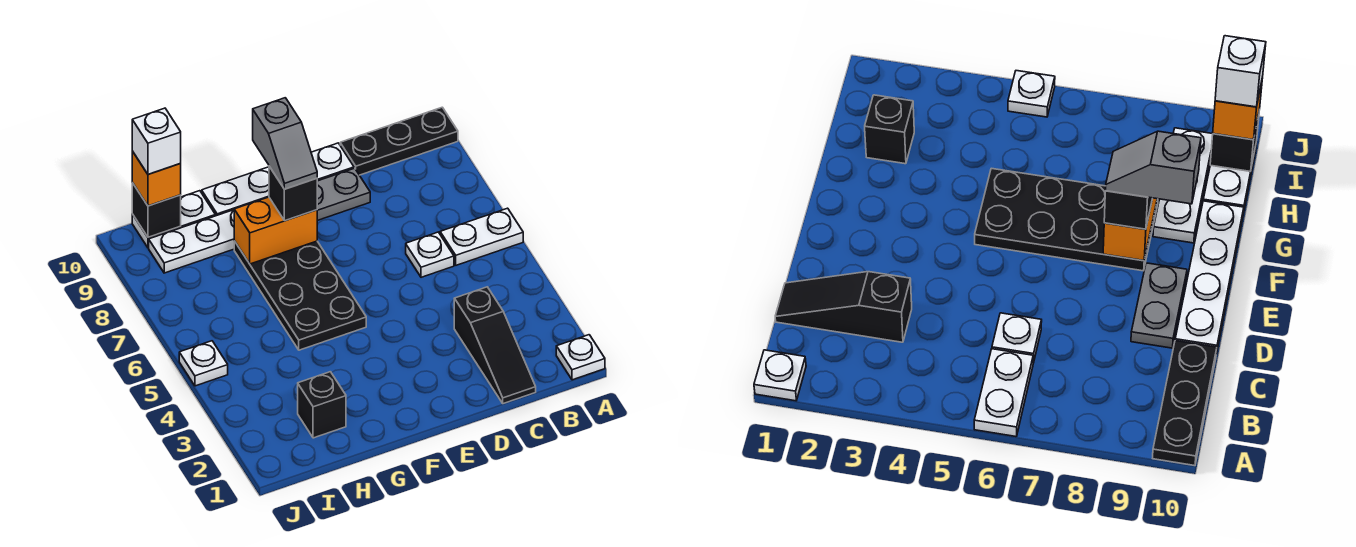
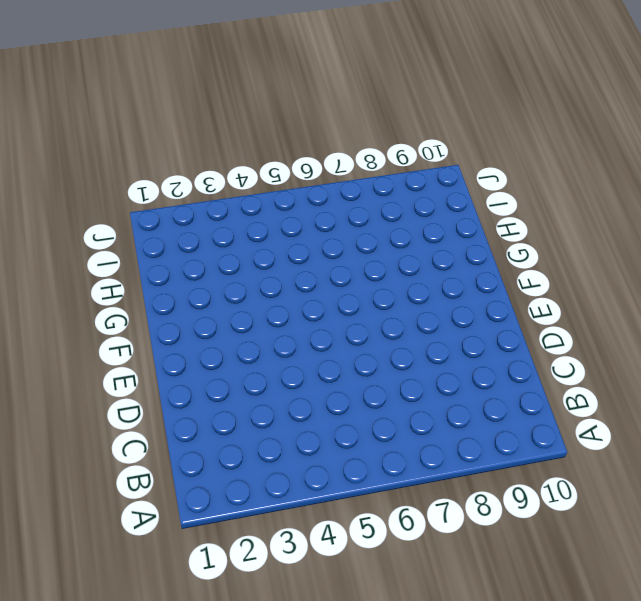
none -> white 1x1 plate [556,335,605,380]
none -> white 1x2 plate [440,208,523,265]
none -> black 1x3 plate [340,107,458,175]

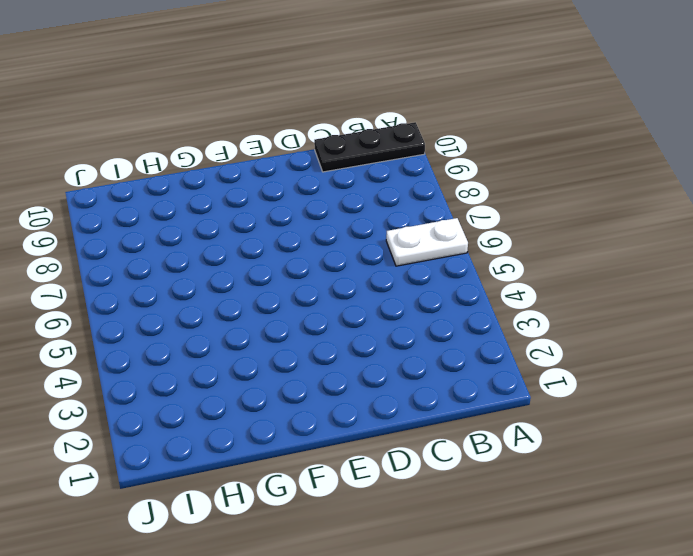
none -> white 1x1 plate [556,335,605,380]
none -> black 1x3 slope [454,287,536,404]
none -> white 1x1 plate [406,232,454,277]

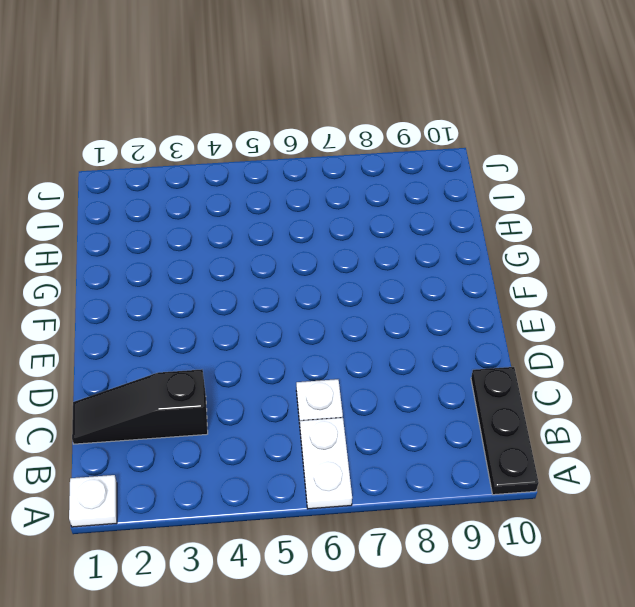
none -> grey 1x2 plate [317,168,370,221]
none -> white 1x4 plate [202,143,354,216]
none -> black 2x4 plate [234,241,366,350]

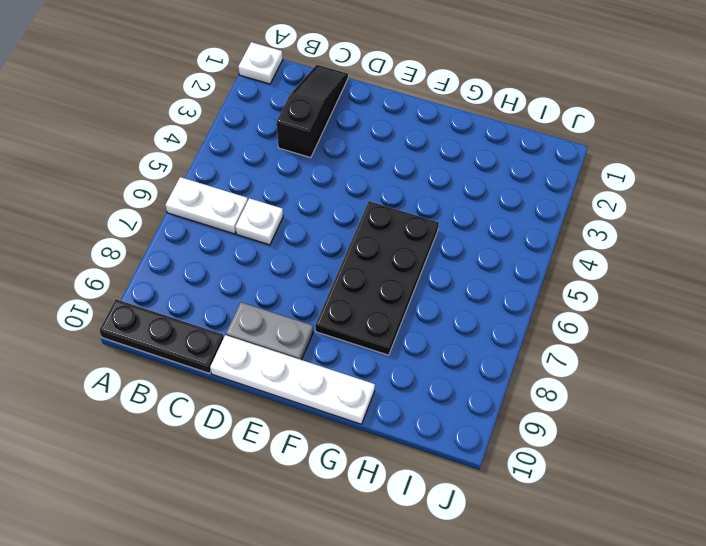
none -> white 1x3 plate [149,210,234,273]
none -> black 1x1 brick [298,372,346,438]
none -> white 1x2 plate [132,191,215,248]

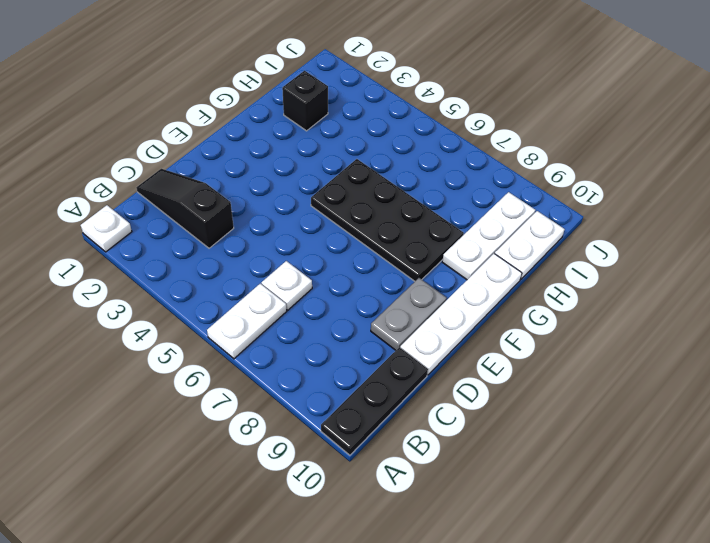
none -> white 1x1 plate [179,341,228,386]
none -> orange 1x2 brick [234,197,317,264]
none -> black 1x1 brick [132,183,181,237]

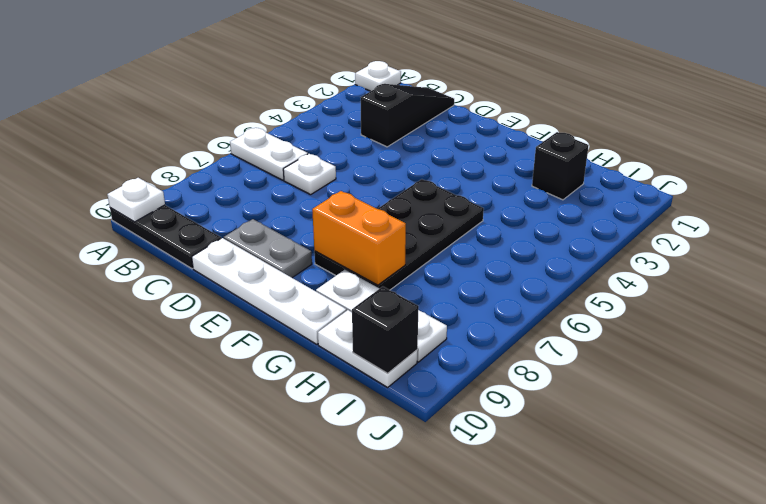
white 1x1 plate [107,178,165,222] -> white 1x1 plate moved to [179,341,228,386]
none -> black 1x1 brick [269,166,317,221]
none -> orange 1x1 brick [132,151,181,206]
none -> grey 1x2 slope [253,98,317,189]

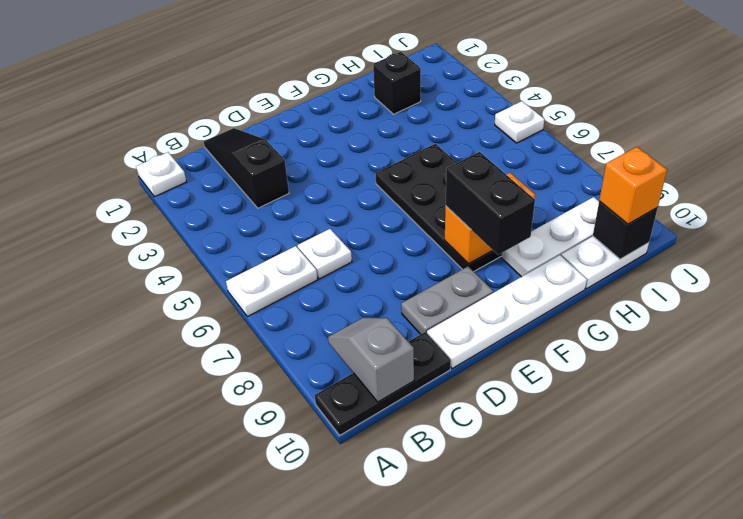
grey 1x2 slope [328,318,414,402] -> grey 1x2 slope moved to [253,98,317,189]
black 1x2 brick [446,152,535,255] -> black 1x1 brick [269,166,317,221]
none -> white 1x1 brick [132,108,181,174]

